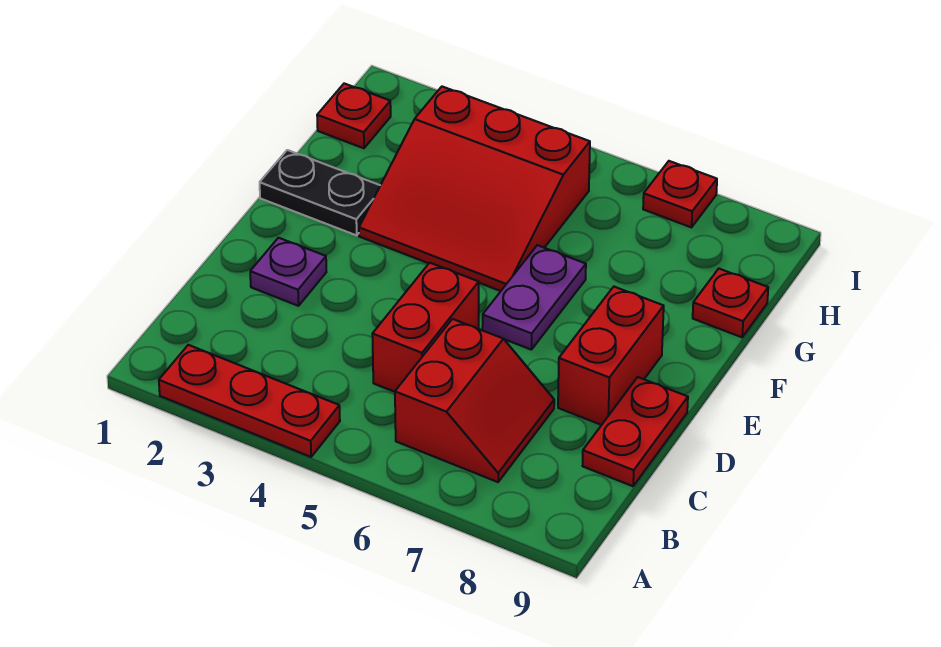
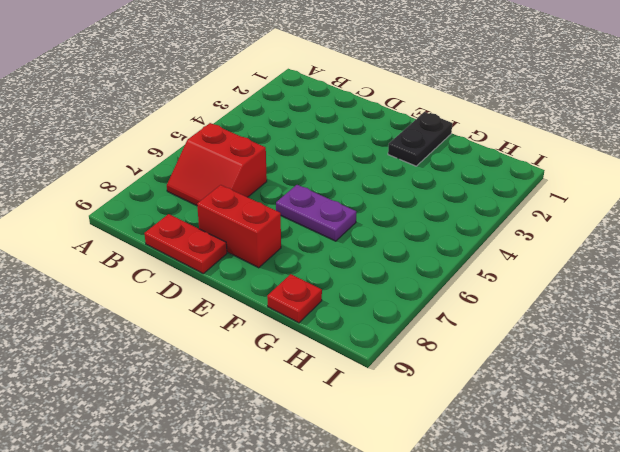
none -> red 1x3 plate [159,345,340,457]
none -> red 1x2 brick [372,263,479,392]
none -> purple 1x1 plate [250,238,326,306]

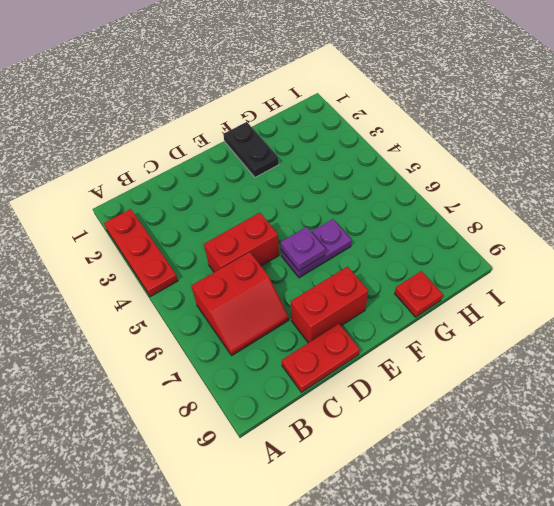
purple 1x1 plate [281,227,325,271] -> purple 1x1 plate moved to [250,238,326,306]
none -> red 3x3 slope [359,87,590,291]
none -> red 1x1 plate [317,83,391,148]
none -> red 1x1 plate [643,161,717,227]

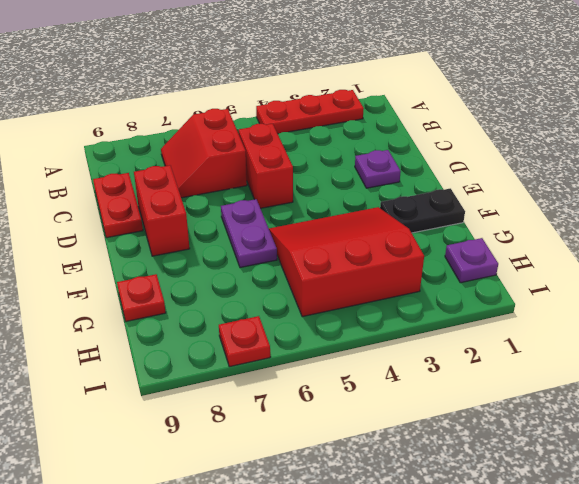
purple 1x1 plate [445,238,498,283] -> red 1x1 plate [317,83,391,148]

